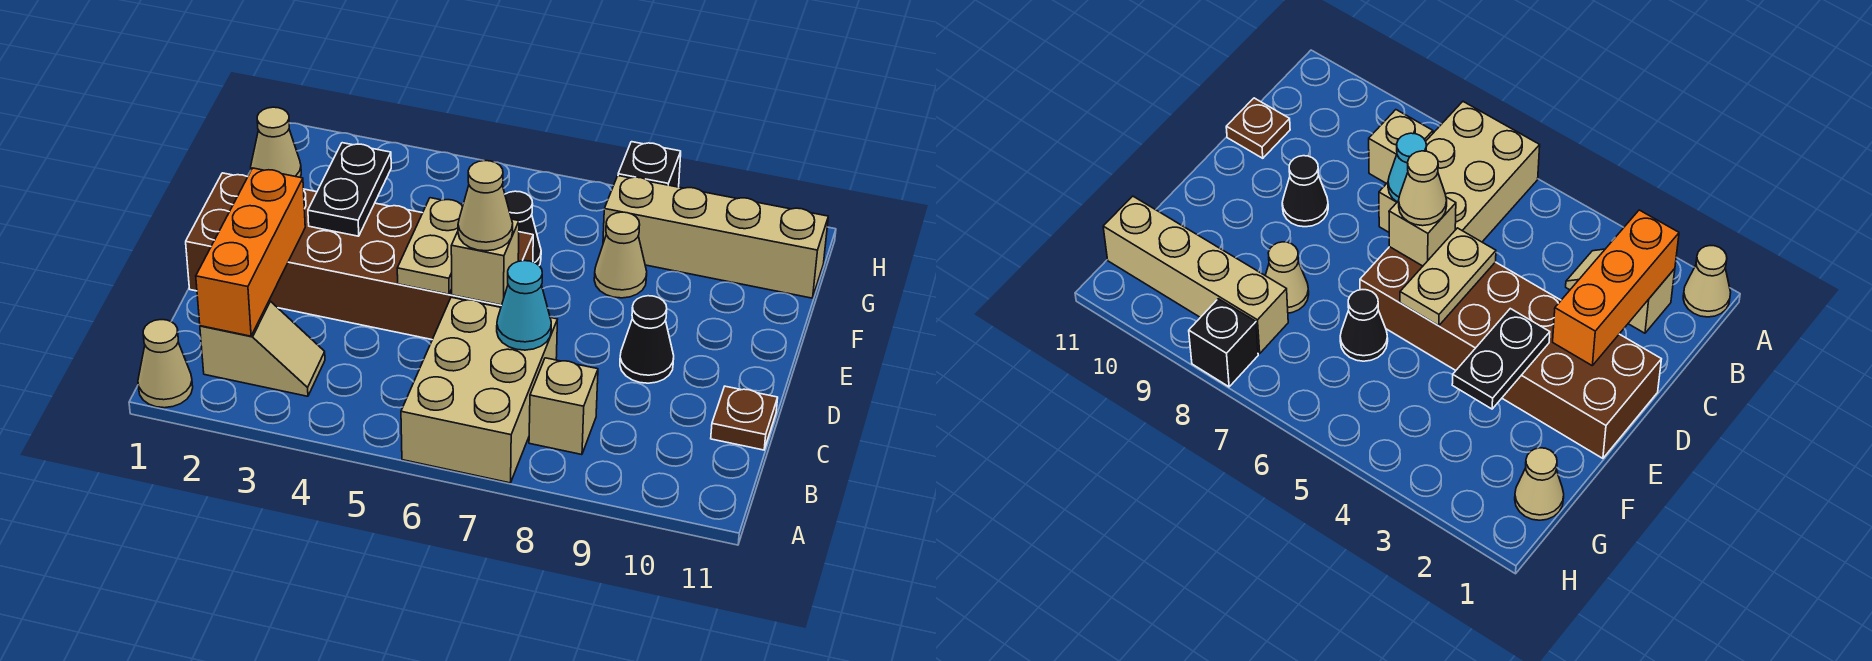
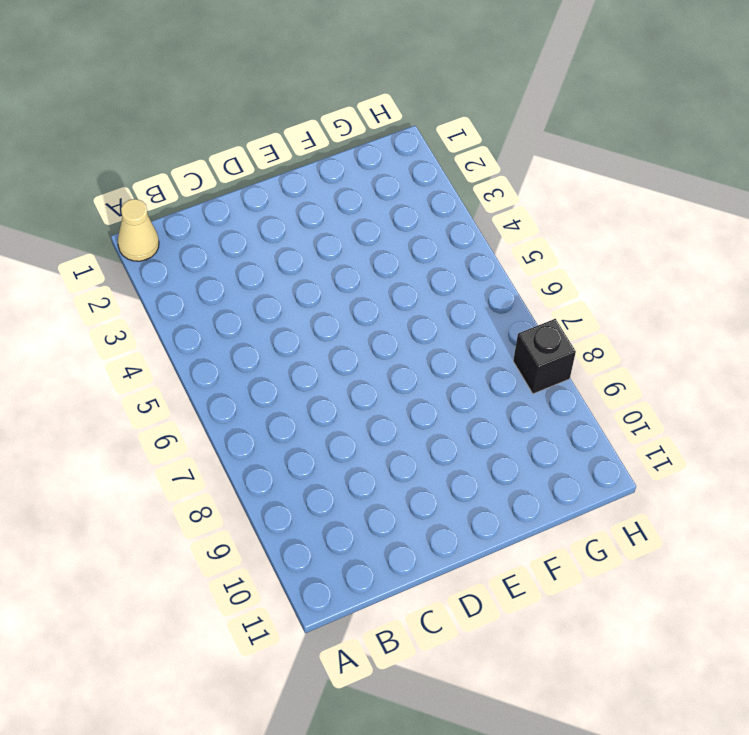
none -> tan 2x3 brick [401,297,557,483]
none -> tan 1x2 slope [200,301,325,396]
none -> tan 1x1 brick [529,358,598,455]

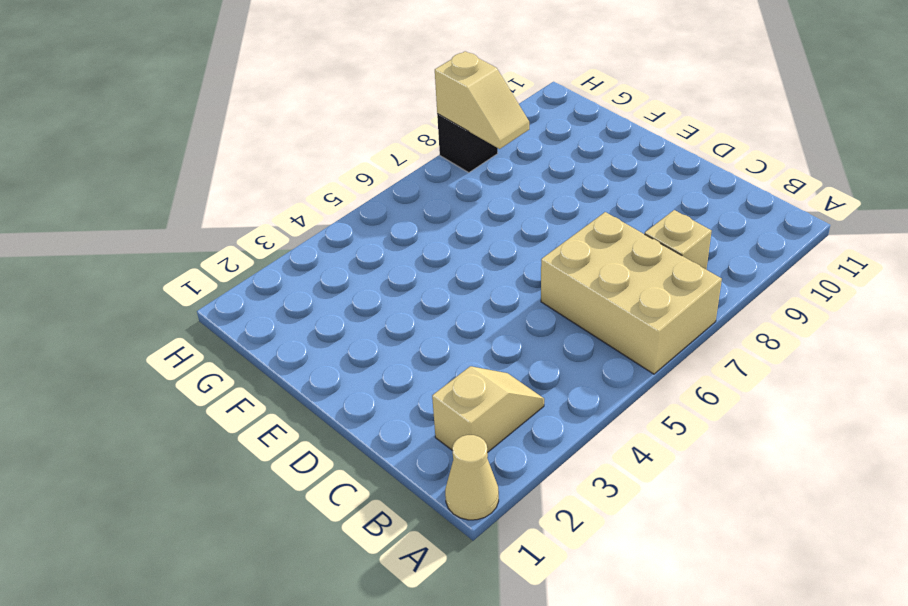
tan 1x2 slope [435,51,529,149] -> none
none -> brown 1x1 plate [711,386,778,450]
none -> brown 2x6 brick [186,173,533,340]
none -> black 1x1 cone [620,296,674,383]

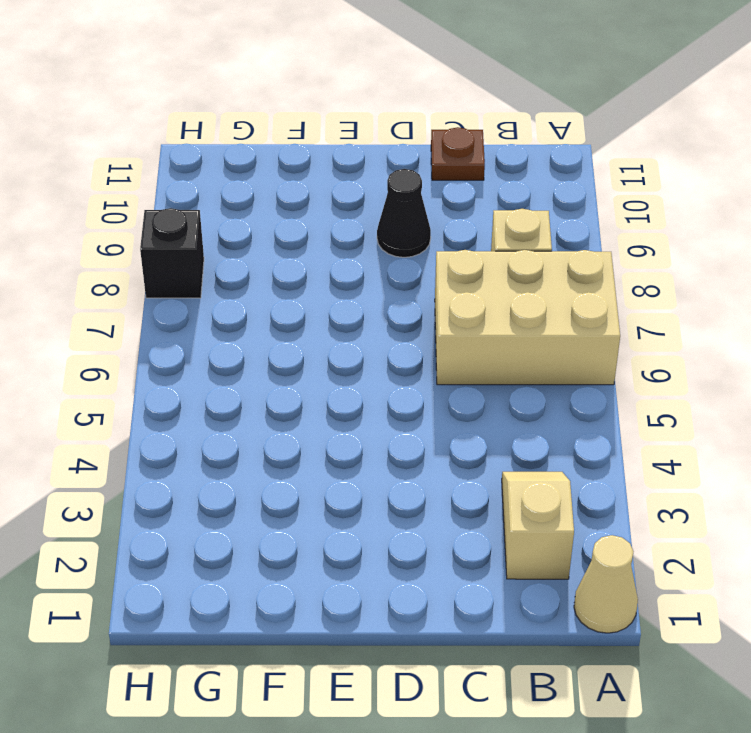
none -> brown 2x6 brick [186,173,533,340]
none -> black 1x1 cone [505,191,541,265]
none -> tan 1x1 cone [594,212,647,298]

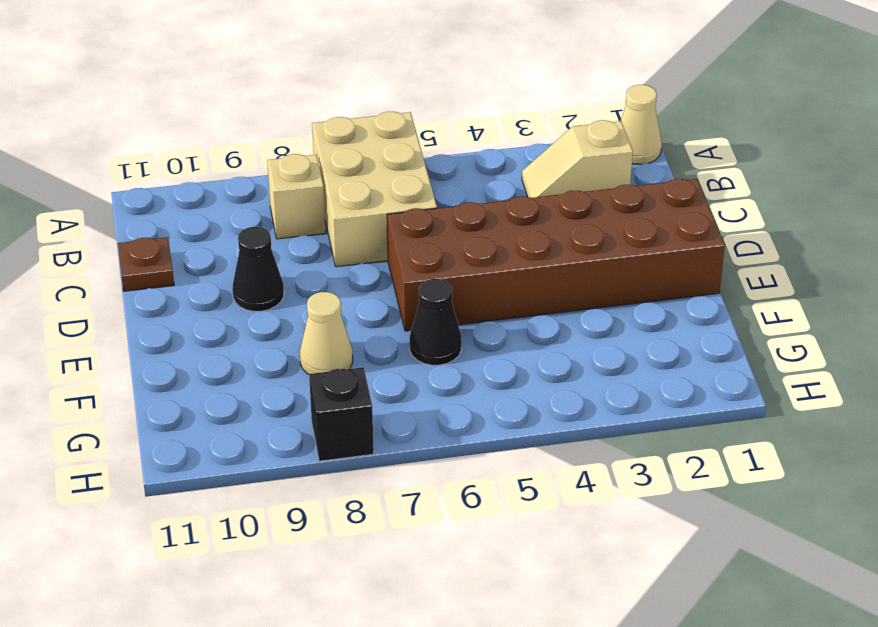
none -> tan 1x1 cone [251,107,301,177]
none -> tan 1x4 brick [603,176,828,298]
none -> orange 1x3 brick [196,168,305,336]

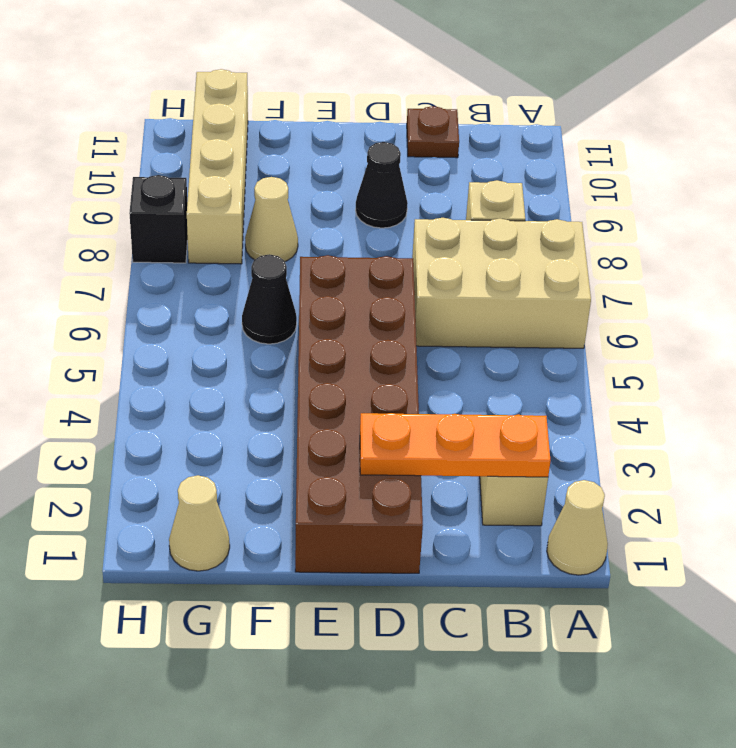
orange 1x3 plate [360,413,551,477] -> orange 1x3 brick [196,168,305,336]
none -> cyan 1x1 cone [497,261,551,350]
none -> tan 1x2 plate [397,198,463,294]
none -> tan 1x1 brick [451,219,519,305]

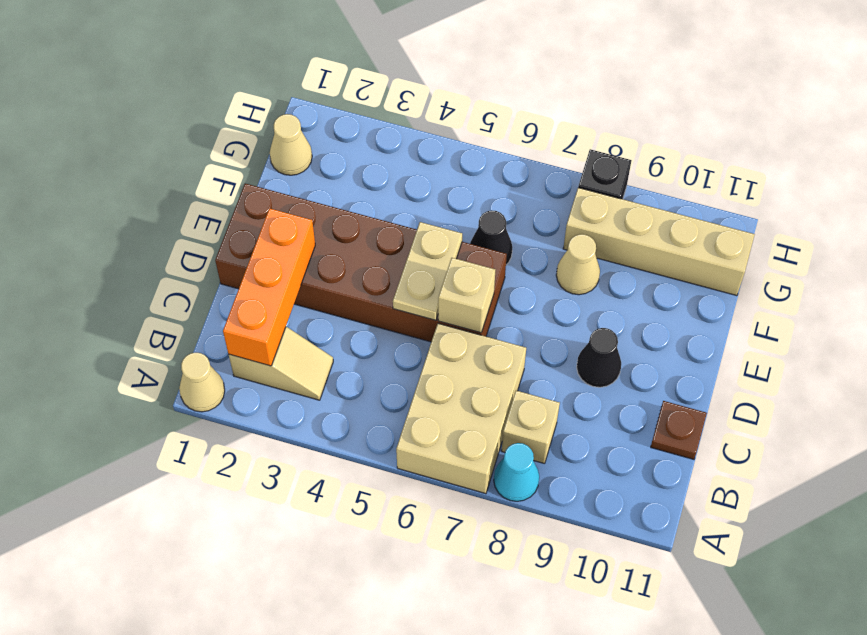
cyan 1x1 cone [494,443,539,501] -> cyan 1x1 cone moved to [497,261,551,350]
none -> black 1x2 plate [308,143,391,236]
none -> tan 1x1 cone [458,161,513,251]

